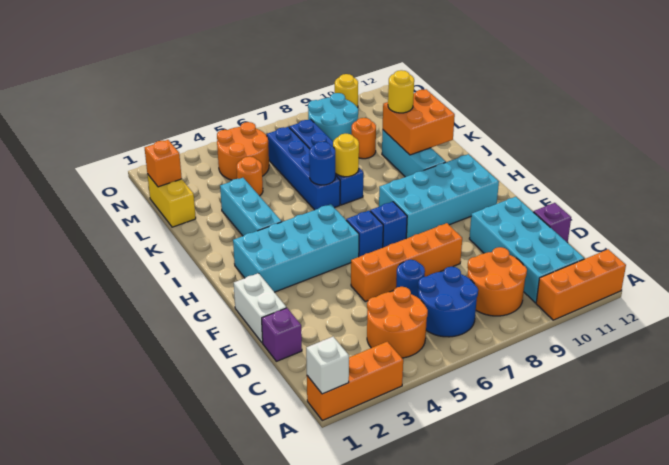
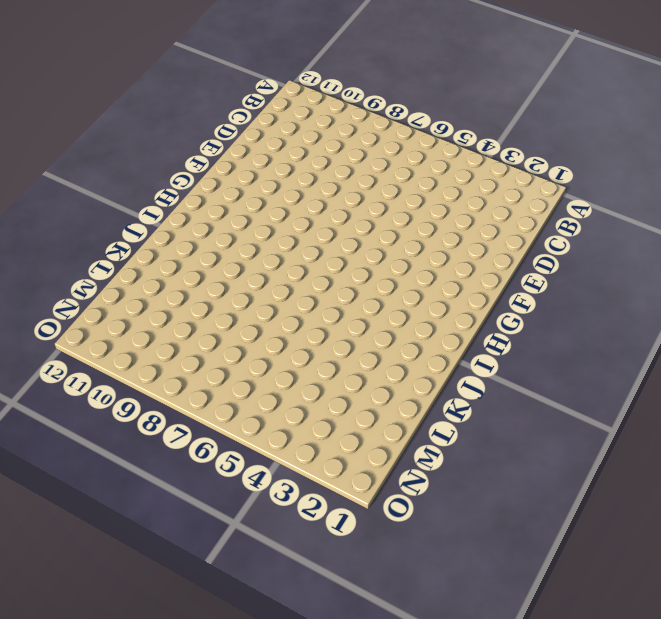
none -> orange 1x3 brick [307,342,403,421]
none -> orange 1x3 brick [536,249,626,320]
none -> orange 2x2 round brick [367,287,428,358]
none -> blue 2x2 round brick [418,267,478,337]

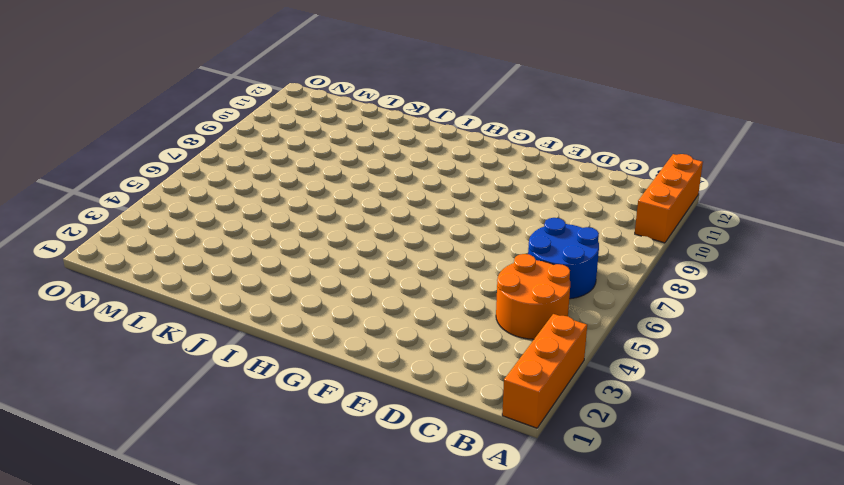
none -> orange 2x2 round brick [467,247,527,316]
none -> cyan 2x4 brick [469,197,584,303]
none -> purple 1x1 brick [262,308,302,361]
none -> blue 1x1 round brick [396,260,425,297]

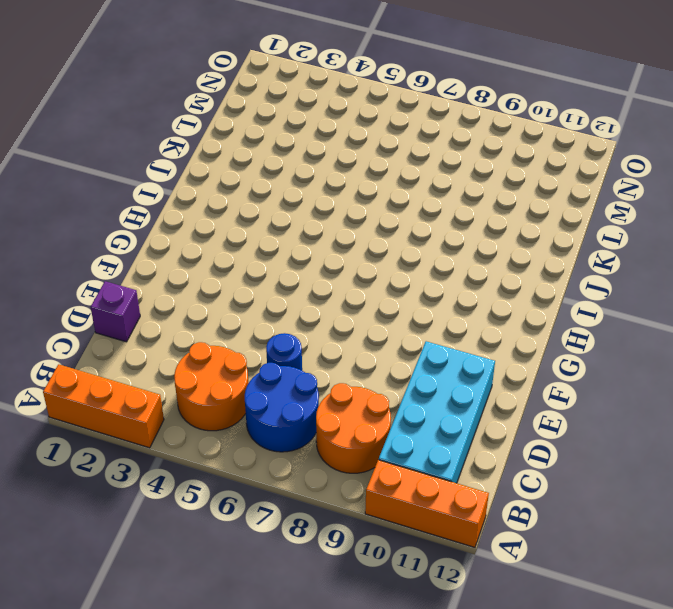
none -> purple 1x1 brick [534,203,571,243]
none -> white 1x2 brick [234,273,286,343]
none -> orange 1x4 brick [351,223,462,302]
none -> cyan 2x4 brick [233,204,359,292]

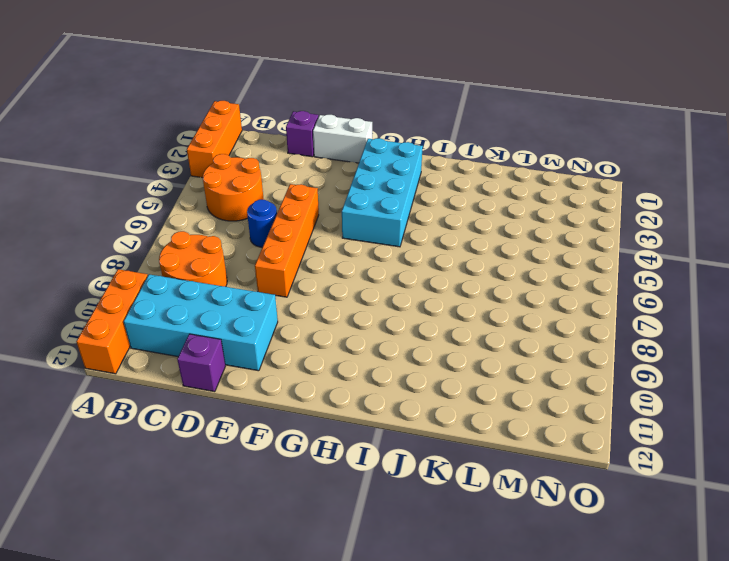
none -> blue 2x2 round brick [418,267,478,337]
none -> blue 1x1 brick [346,211,383,257]
none -> blue 1x1 brick [370,202,407,247]
none -> cyan 2x4 brick [379,154,499,239]

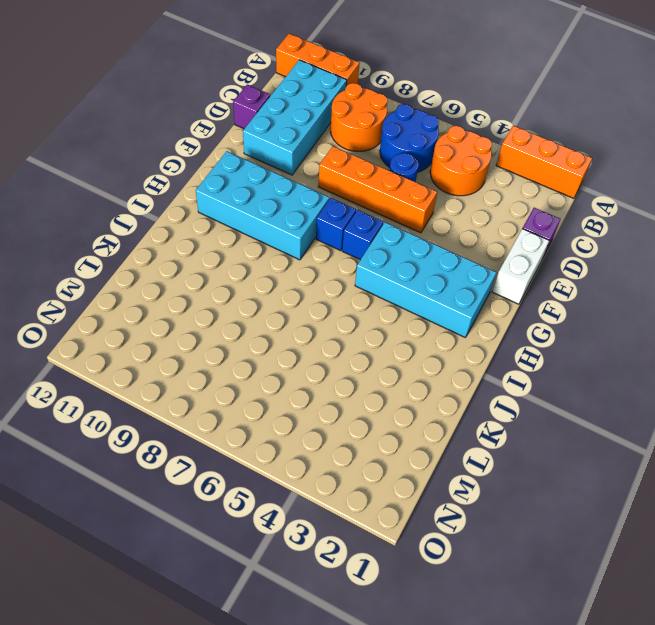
none -> cyan 1x3 brick [220,178,282,236]
none -> cyan 1x3 brick [382,130,446,177]
none -> blue 1x4 brick [267,127,340,210]
none -> blue 1x4 brick [289,119,363,205]

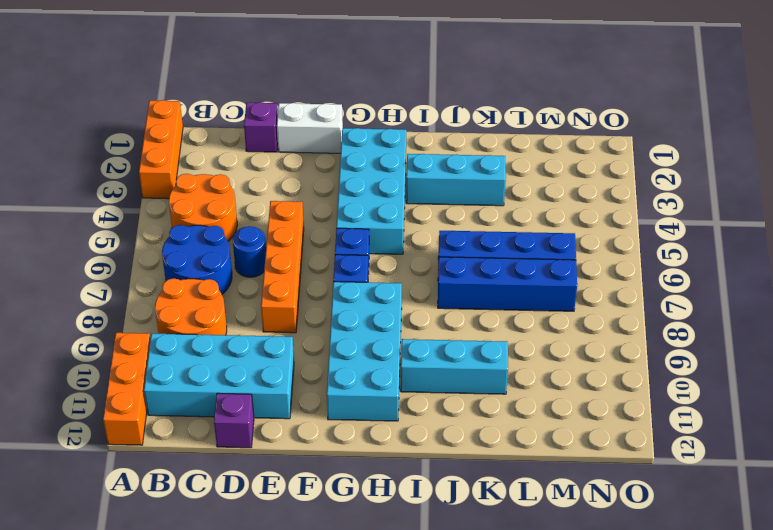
none -> yellow 1x2 brick [147,174,196,227]
none -> orange 1x1 round brick [237,156,263,196]
none -> orange 1x1 round brick [352,118,376,159]
none -> orange 2x2 round brick [217,122,269,180]

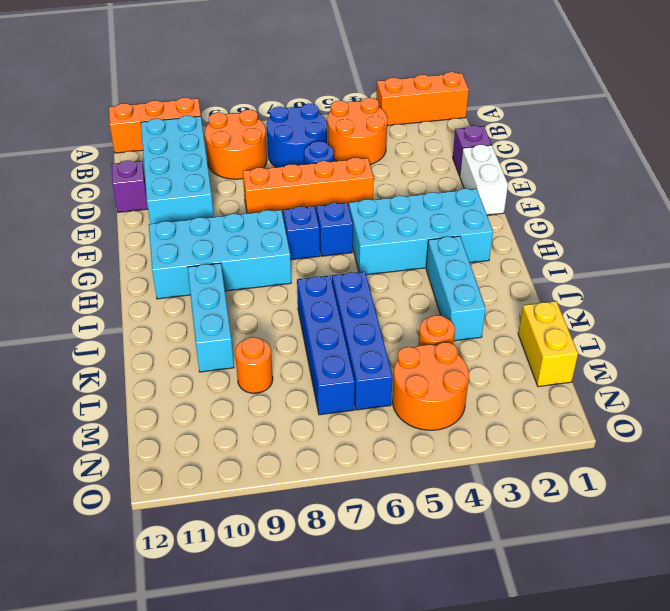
none -> cyan 2x2 round brick [308,93,358,141]
none -> yellow 1x1 round brick [335,74,358,108]
none -> white 1x1 brick [306,337,349,394]
none -> blue 1x1 round brick [309,142,335,185]

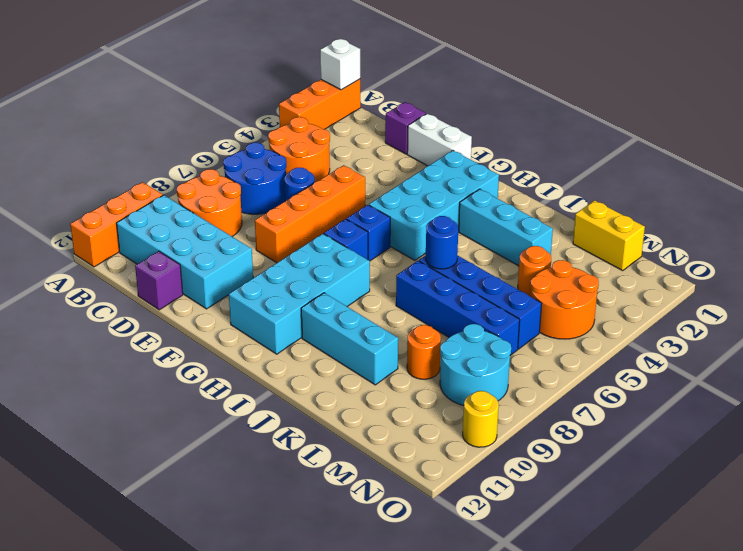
none -> yellow 1x1 round brick [333,134,359,177]
none -> orange 2x2 brick [383,89,455,155]
none -> orange 1x1 brick [145,140,182,187]
none -> yellow 1x1 round brick [388,70,414,113]

